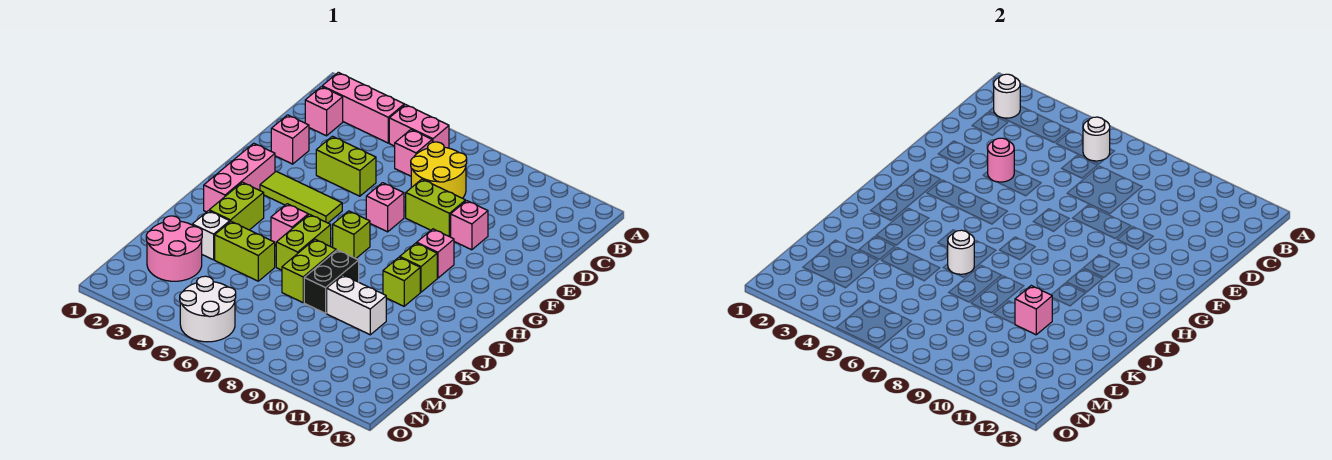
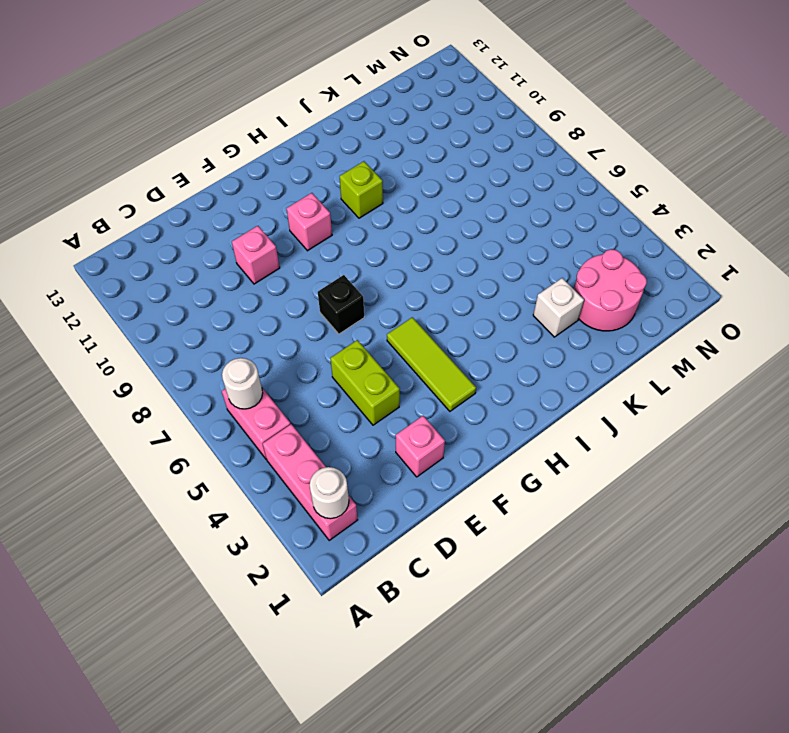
black 1x1 brick [318,275,364,334] -> pink 1x1 brick [366,183,404,232]
none -> pink 1x1 brick [305,87,343,136]
none -> pink 1x1 brick [395,130,432,176]
none -> yellow 2x2 round brick [411,142,467,198]
none -> lime 1x2 brick [406,179,466,237]

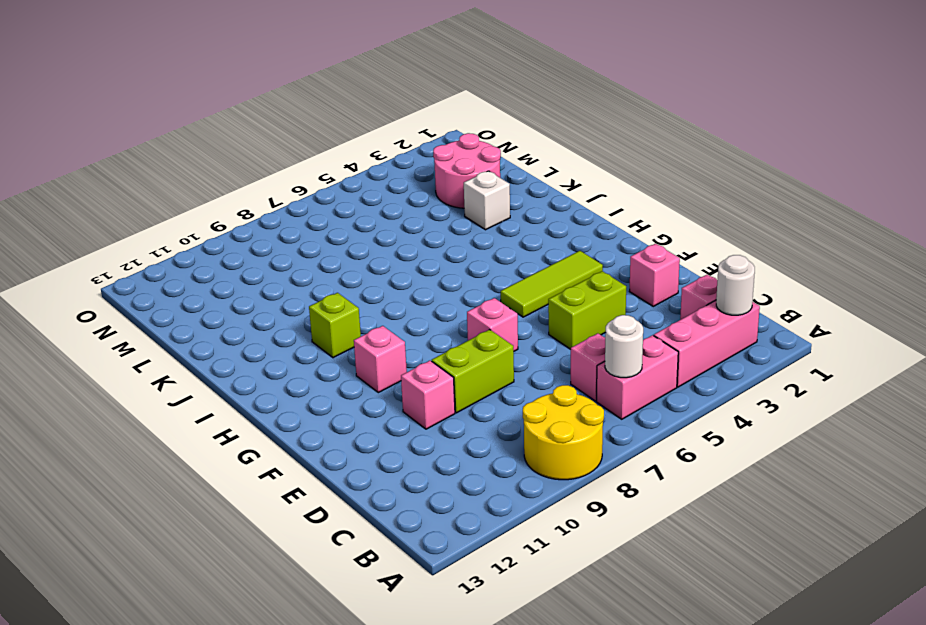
yellow 2x2 round brick [523,385,604,480] -> yellow 2x2 round brick moved to [411,142,467,198]
none -> pink 1x3 brick [204,143,275,212]
none -> lime 1x1 brick [333,211,370,259]
none -> lime 1x1 brick [400,243,437,292]
none -> lime 1x2 brick [209,182,264,230]

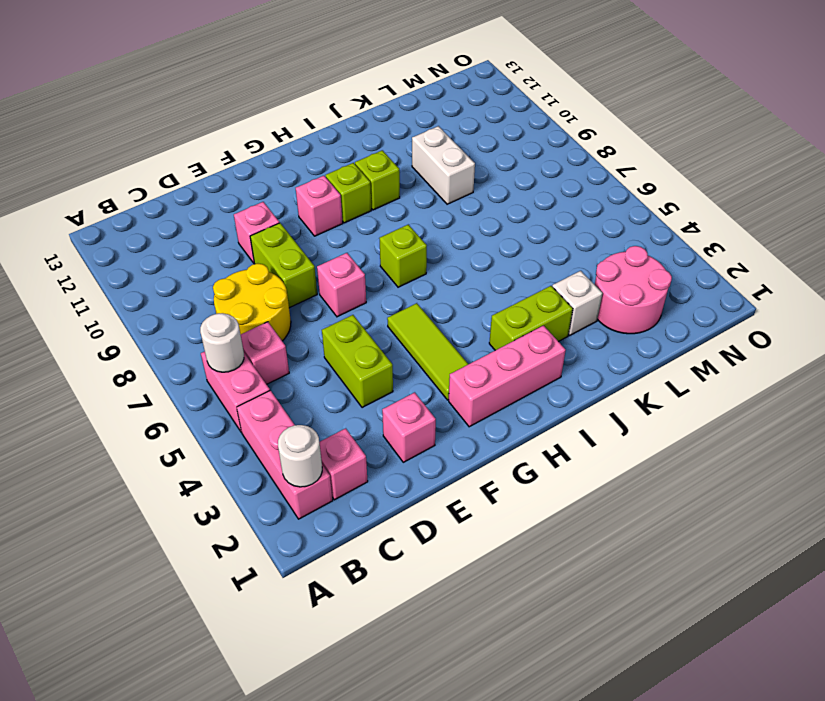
none -> pink 1x1 brick [271,204,308,245]
none -> lime 1x2 brick [276,214,331,270]
none -> lime 1x2 brick [282,239,336,303]
none -> black 1x2 brick [304,250,359,313]

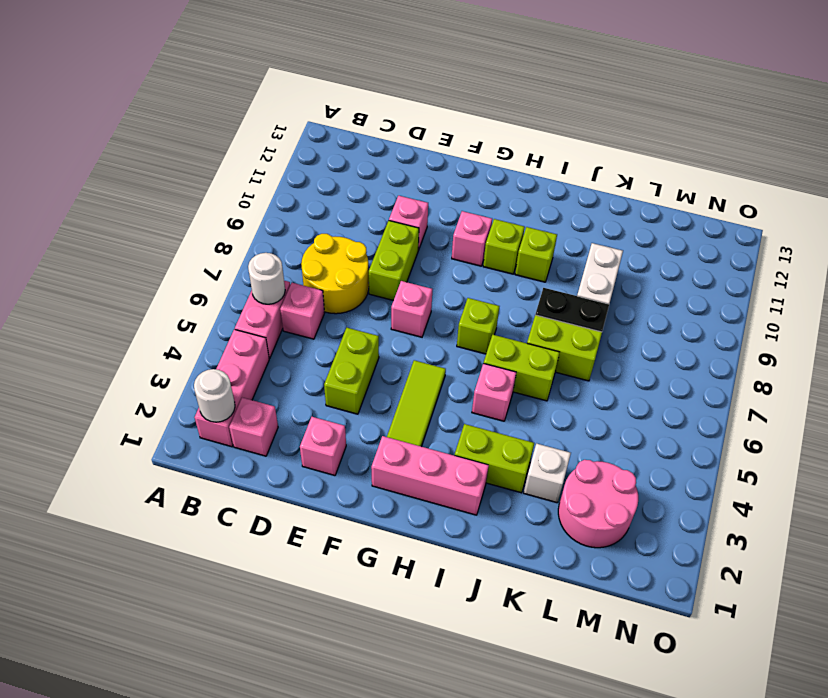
none -> lime 1x2 brick [215,221,275,281]
none -> white 2x2 round brick [180,276,236,342]
none -> pink 1x1 round brick [988,138,1014,182]
none -> white 1x1 round brick [947,230,974,274]

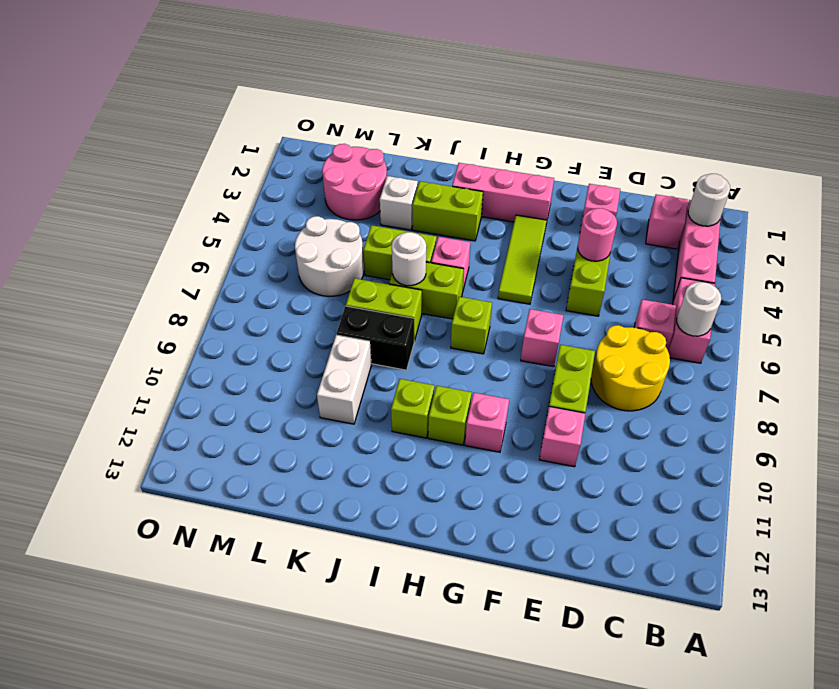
lime 1x2 brick [363,225,437,280] -> lime 1x2 brick turned to [215,221,275,281]
white 2x2 round brick [295,216,364,296] -> white 2x2 round brick moved to [180,276,236,342]
none -> pink 1x1 brick [1015,286,1052,335]

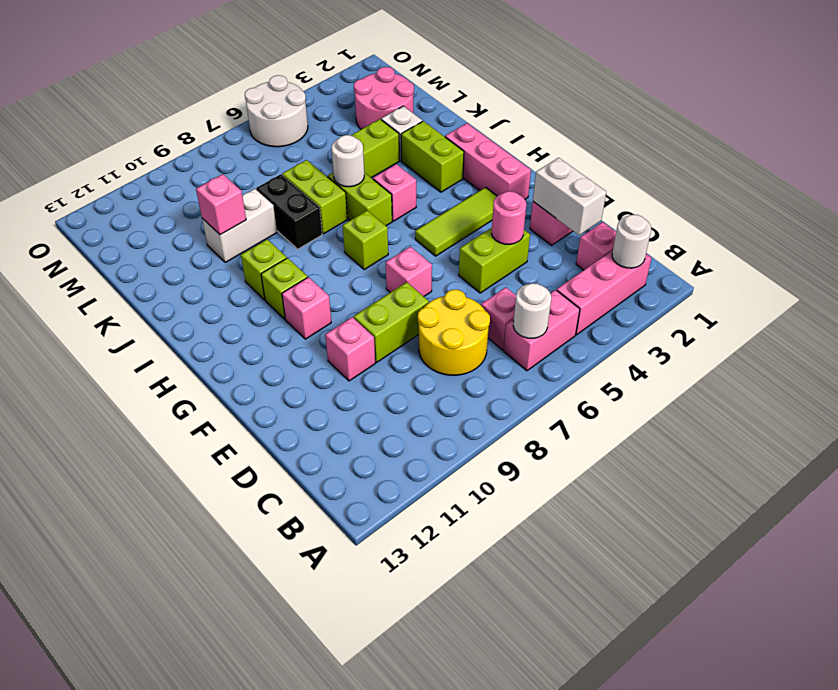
white 1x2 brick [533,158,606,235] -> none

